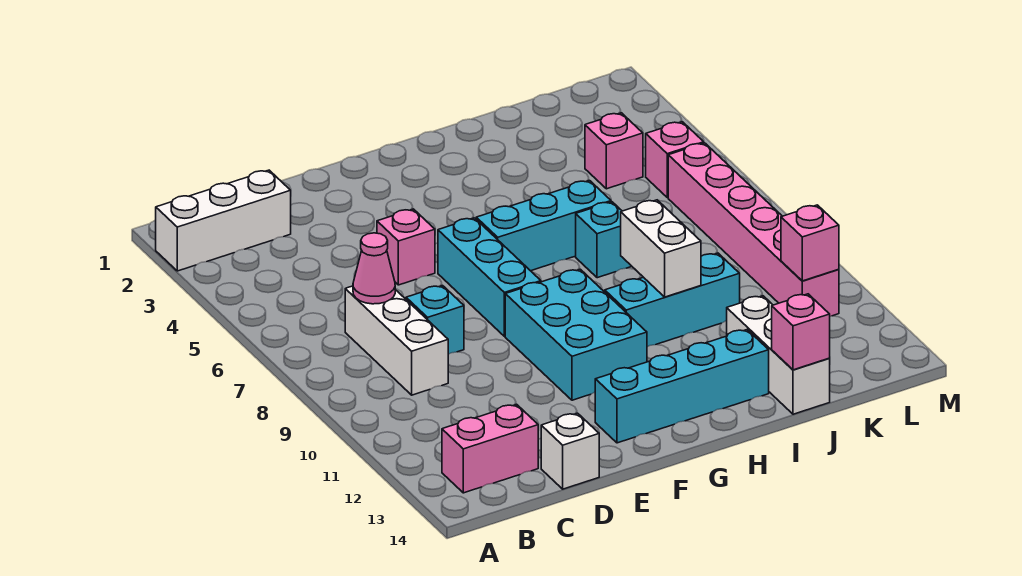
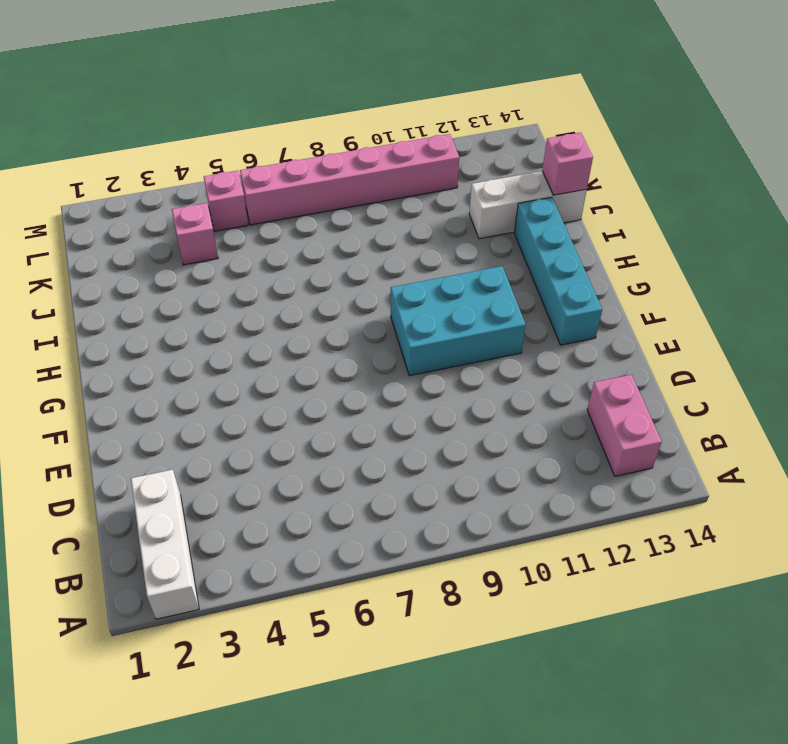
none -> white 1x3 brick [345,286,448,395]
none -> cyan 1x1 brick [406,286,464,354]
none -> white 1x1 brick [541,413,599,489]

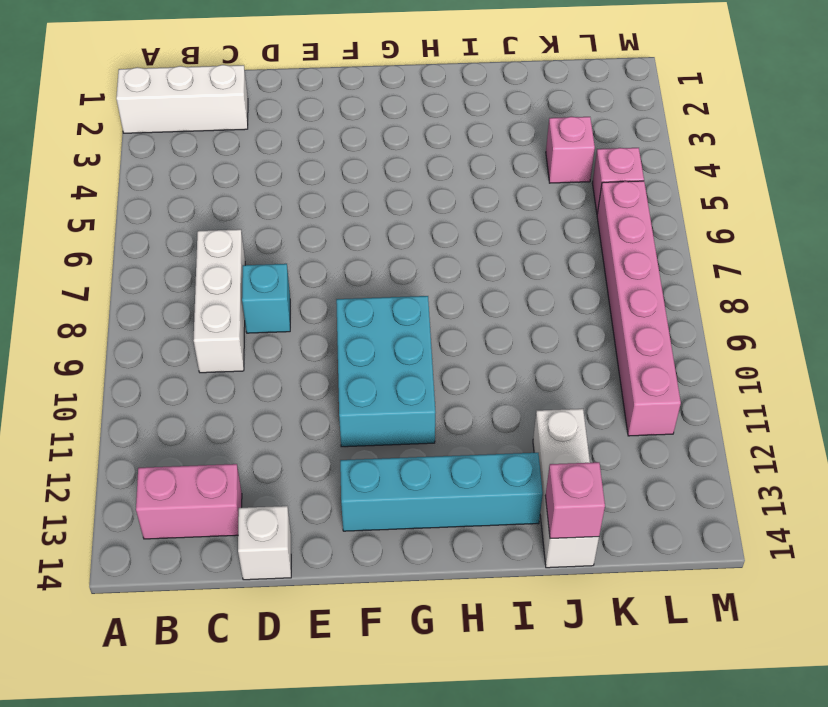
none -> pink 1x1 brick [377,209,435,285]
none -> cyan 1x3 brick [438,218,541,336]
none -> cyan 1x3 brick [476,181,611,271]

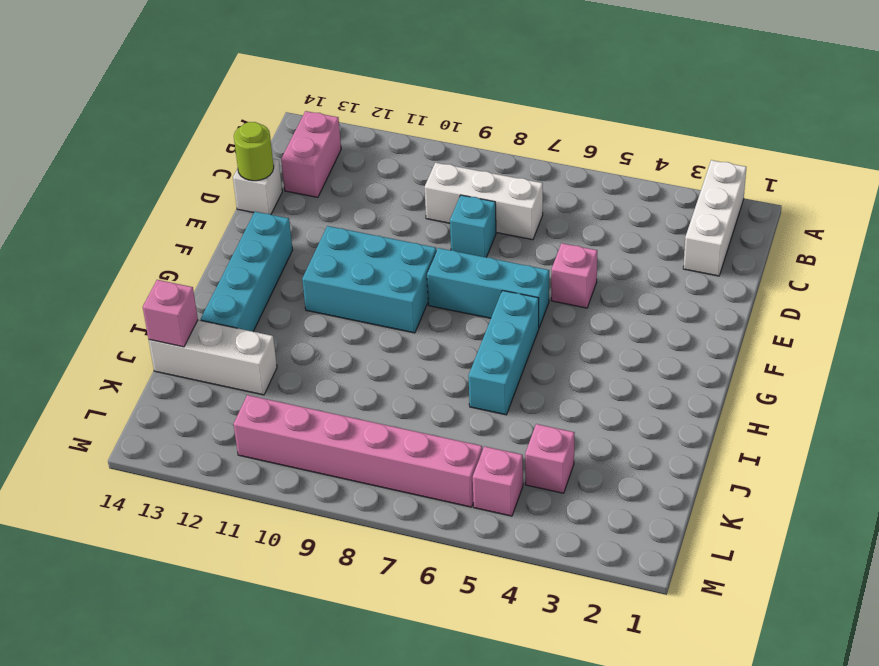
lime 1x1 round brick [234,122,274,181] -> none
none -> cyan 1x3 brick [605,253,740,347]
none -> cyan 1x1 brick [576,202,632,278]
none -> pink 1x1 cone [353,233,395,304]

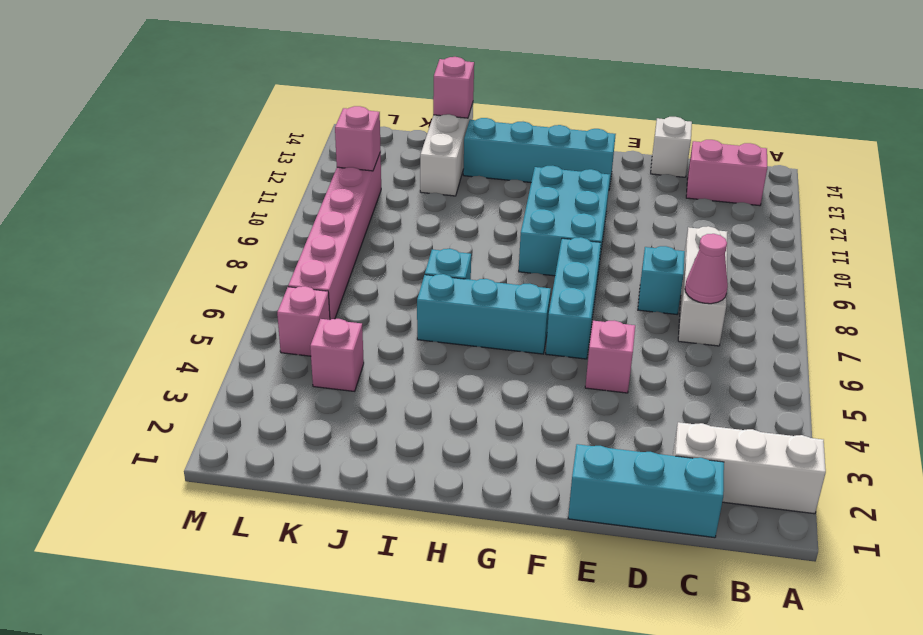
cyan 1x3 brick [568,444,724,538] -> cyan 1x3 brick moved to [605,253,740,347]
none -> white 1x2 brick [621,200,701,297]

